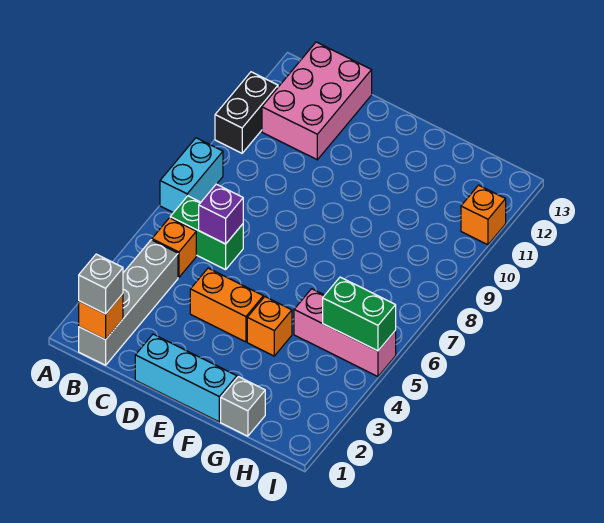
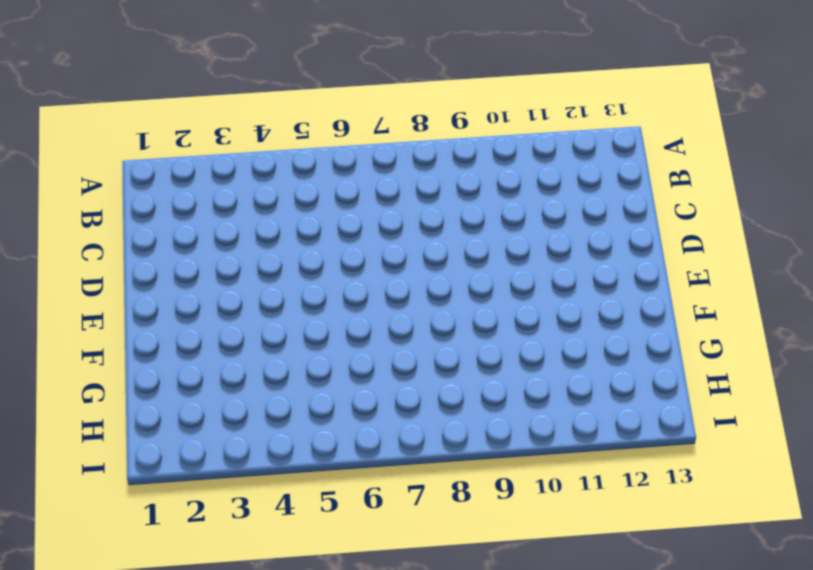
none -> cyan 1x2 brick [160,138,223,213]
none -> black 1x2 brick [215,72,278,153]
none -> grey 1x4 brick [79,240,178,365]

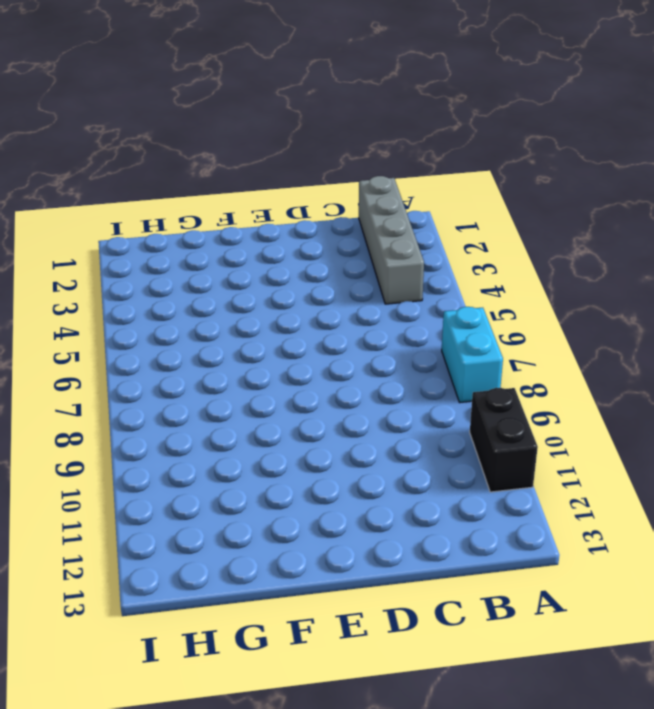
none -> orange 1x1 brick [152,218,196,277]
none -> green 1x2 brick [170,196,243,270]
none -> pink 2x3 brick [262,42,372,160]

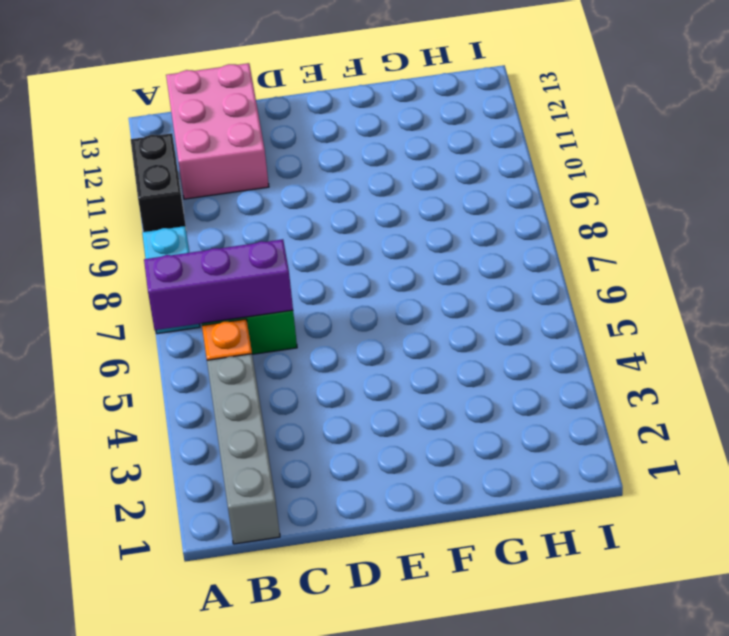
purple 1x3 brick [144,239,293,330] -> purple 1x1 brick [199,184,243,244]
none -> cyan 1x3 brick [135,334,237,422]
none -> orange 1x2 brick [190,268,263,342]
none -> orange 1x1 brick [247,297,292,356]

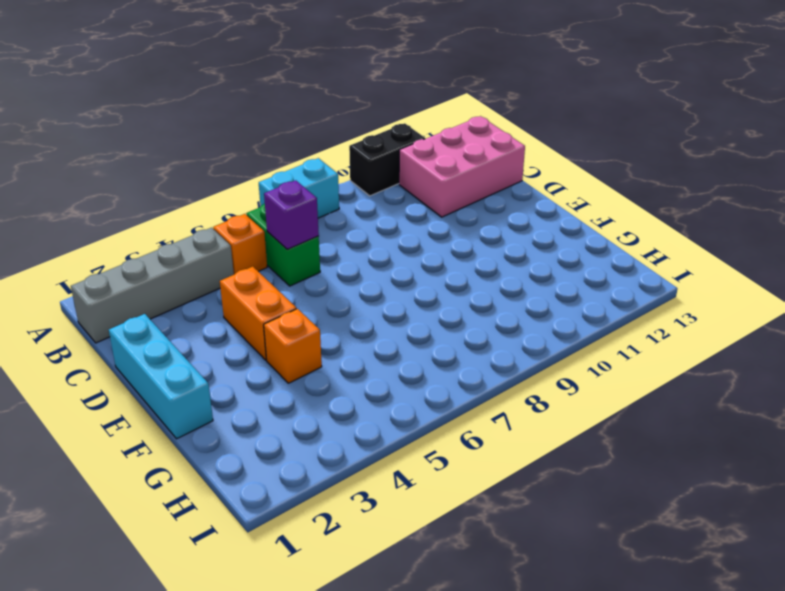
none -> grey 1x1 brick [221,377,265,436]
none -> pink 1x3 brick [294,289,396,377]
none -> orange 1x1 brick [461,185,506,245]

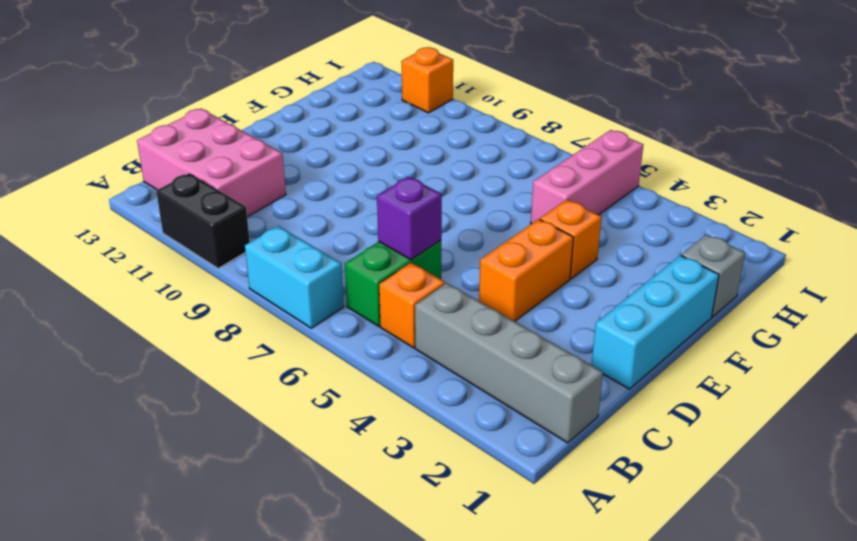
none -> orange 1x1 brick [79,294,123,340]
none -> green 1x2 brick [323,277,396,351]
none -> grey 1x1 brick [79,254,123,314]

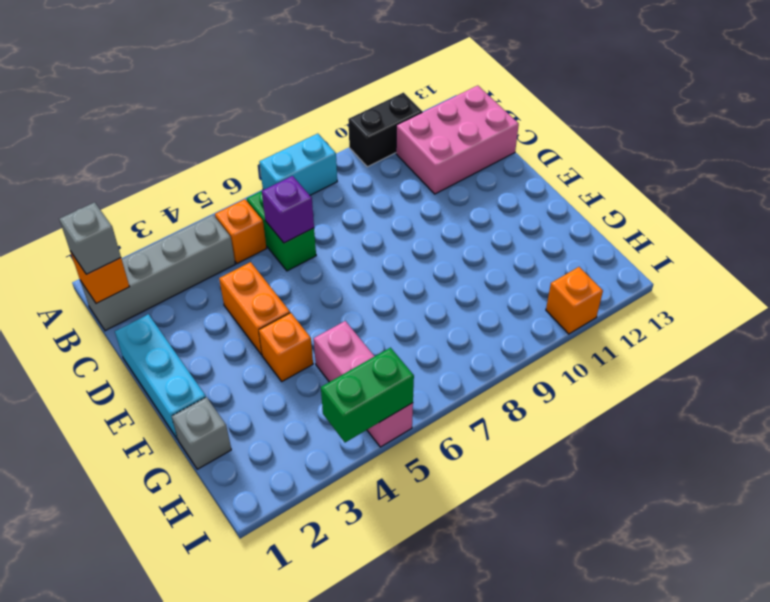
green 1x2 brick [321,348,414,442] -> green 1x2 brick turned to [323,277,396,351]

